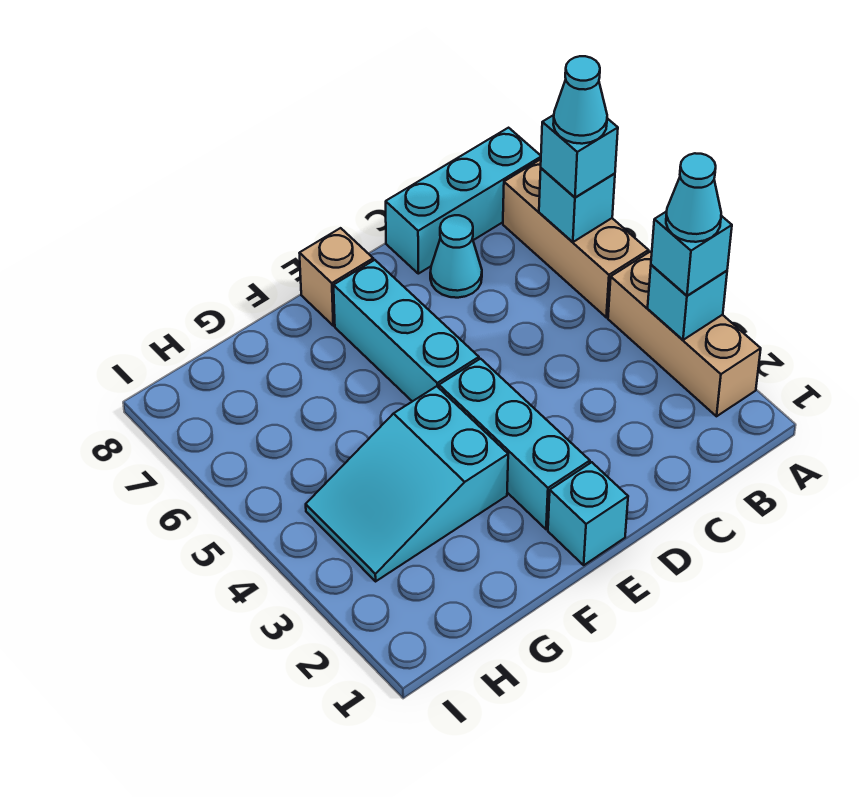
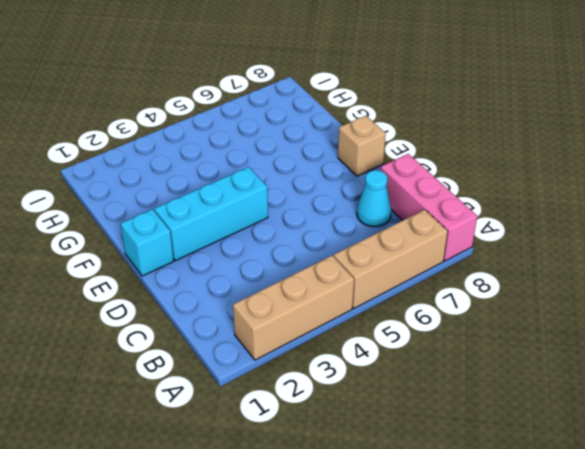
pink 1x3 brick [381,154,477,261] -> cyan 1x3 brick [386,128,541,274]
none -> cyan 1x3 brick [334,260,479,401]
none -> cyan 2x3 slope [306,386,508,581]
none -> cyan 1x1 brick [648,265,727,340]

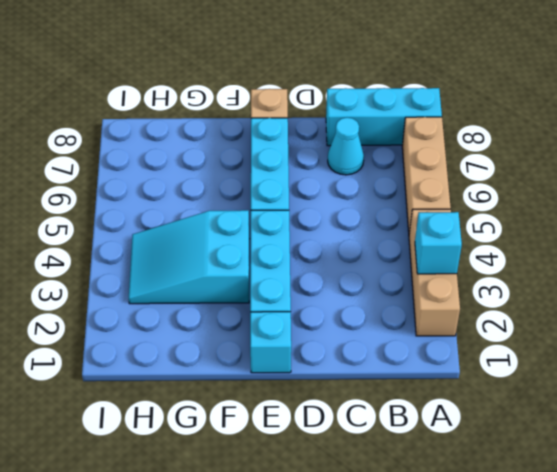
none -> cyan 1x1 brick [539,168,615,242]
none -> cyan 1x1 brick [651,211,732,296]
none -> cyan 1x1 brick [541,115,618,197]

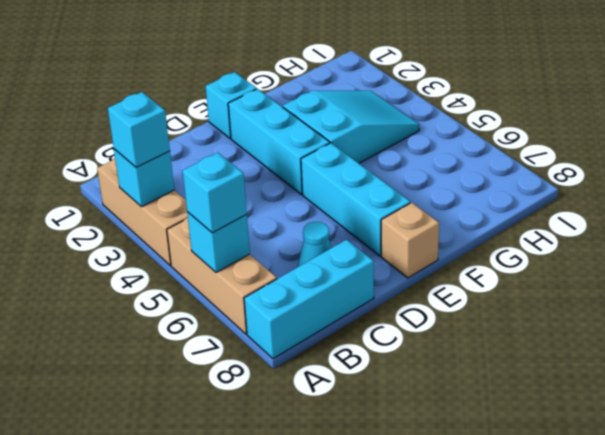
none -> cyan 1x1 cone [666,153,721,242]
none -> cyan 1x1 cone [553,56,607,144]

